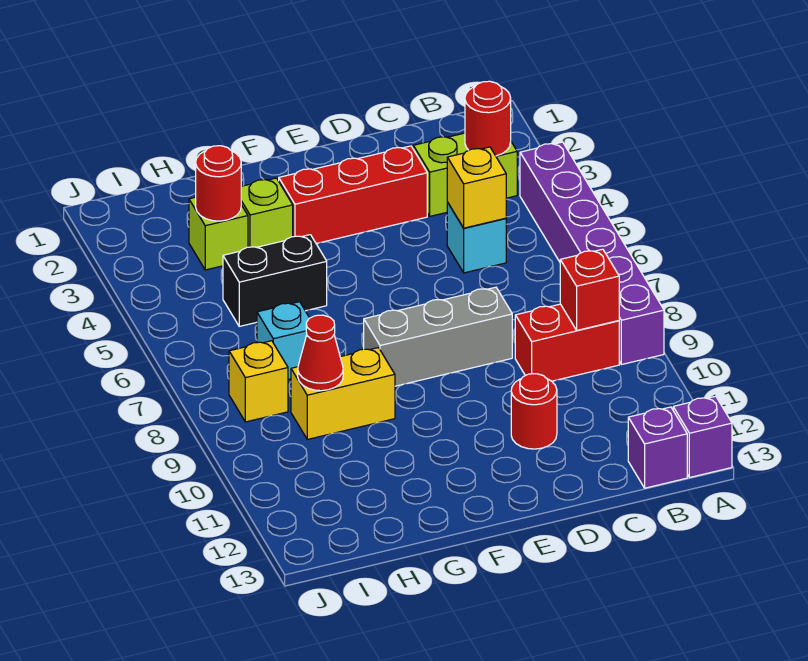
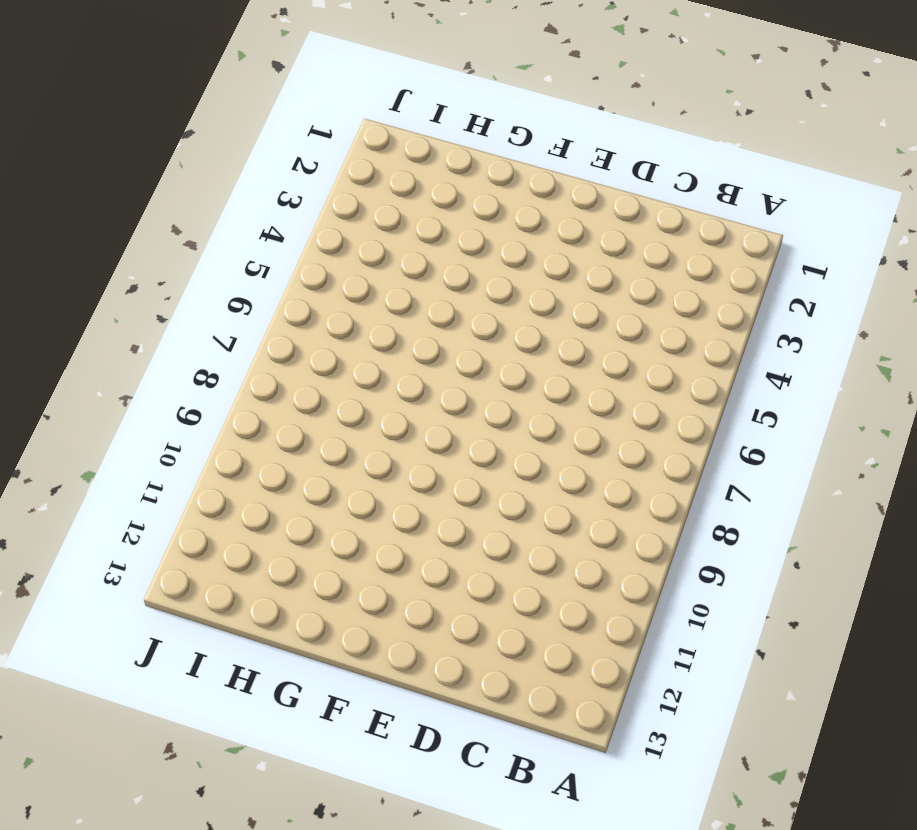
none -> purple 1x6 brick [520,142,664,365]
none -> purple 1x1 brick [673,396,732,478]
none -> lime 1x2 brick [413,133,517,216]

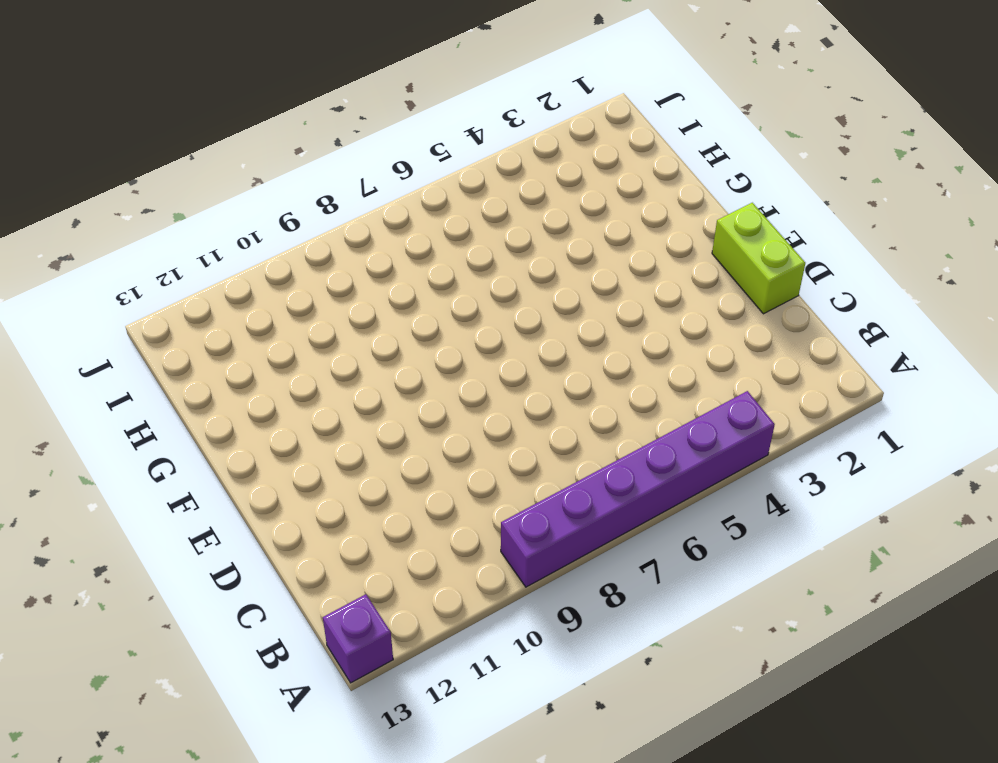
lime 1x2 brick [712,203,805,314] -> lime 1x2 brick moved to [413,133,517,216]
none -> red 1x2 brick [515,304,619,381]
none -> purple 1x1 brick [628,407,687,488]
none -> cyan 1x1 brick [447,202,506,273]

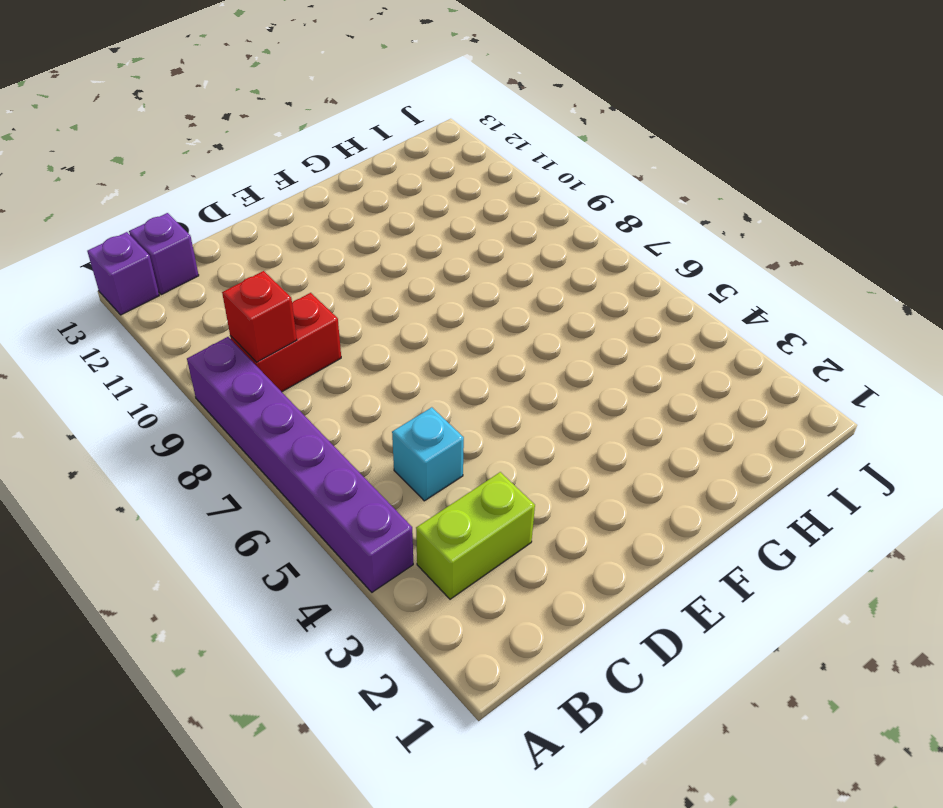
none -> red 1x3 brick [279,146,427,244]
none -> grey 1x3 brick [364,287,512,386]
none -> red 1x1 round brick [511,374,557,449]

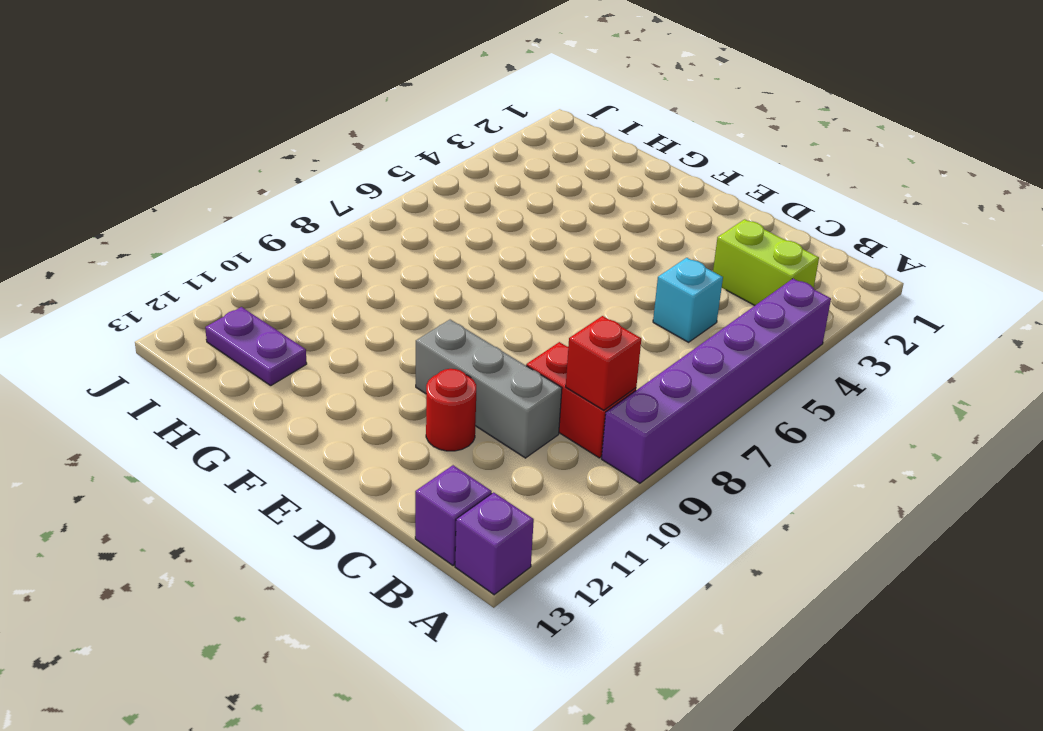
grey 1x3 brick [416,320,562,458] -> grey 1x3 brick moved to [364,287,512,386]
purple 1x2 plate [205,307,307,386] -> none
none -> red 1x3 brick [279,146,427,244]
none -> lime 1x1 brick [241,178,293,247]
none -> black 1x2 brick [223,235,327,326]

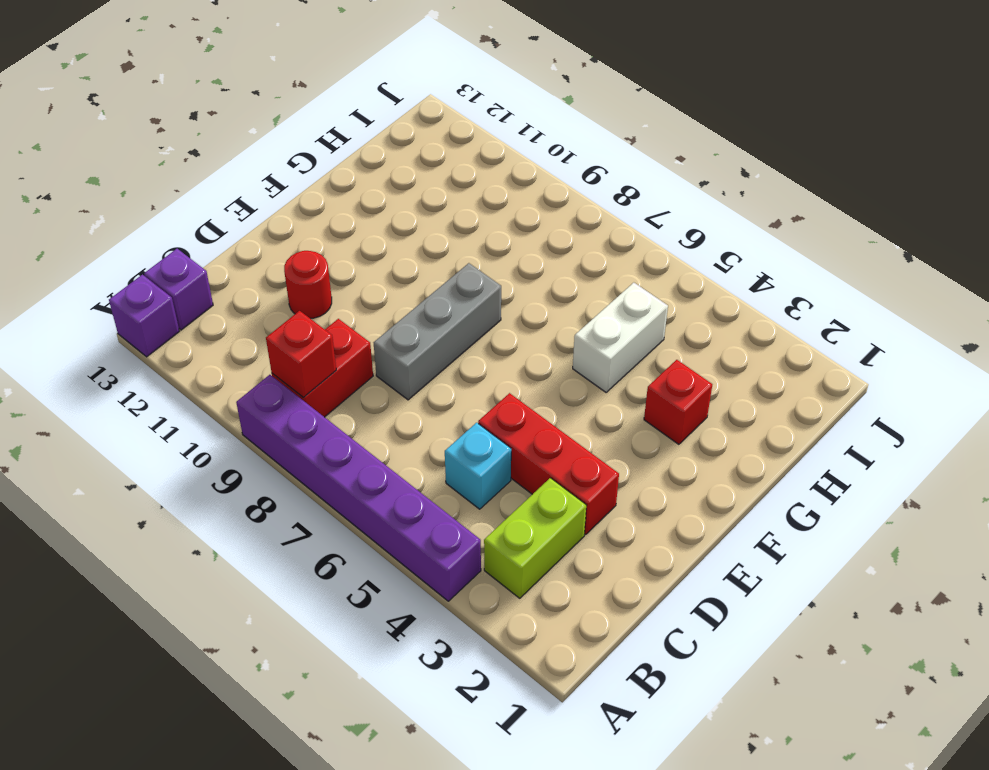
red 1x3 brick [478,393,619,535] -> red 1x3 brick turned to [279,146,427,244]
red 1x1 brick [644,360,712,444] -> lime 1x1 brick [241,178,293,247]
white 1x2 brick [573,283,668,392] -> black 1x2 brick [223,235,327,326]
none -> yellow 1x2 brick [291,348,395,439]
none -> lime 1x1 brick [189,197,248,270]
none -> cyan 1x1 brick [257,302,309,379]

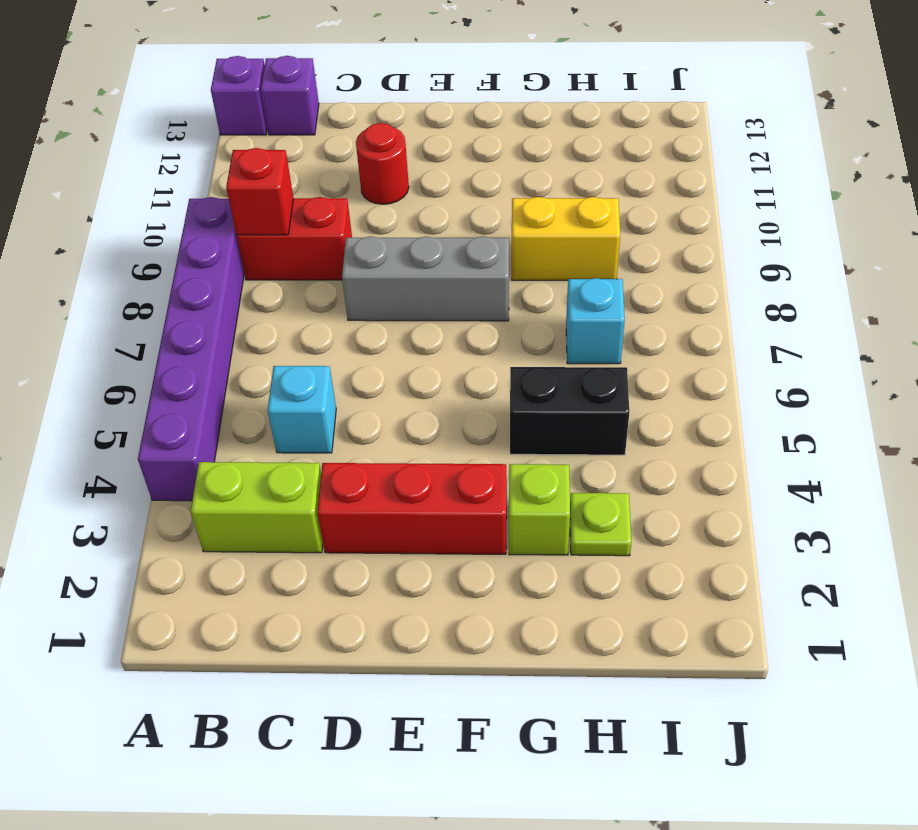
lime 1x1 plate [570,493,631,556] -> lime 1x1 brick [189,197,248,270]
none -> yellow 1x1 brick [229,341,288,422]
none -> red 1x1 round brick [465,81,511,156]
none -> yellow 1x1 brick [447,147,506,228]

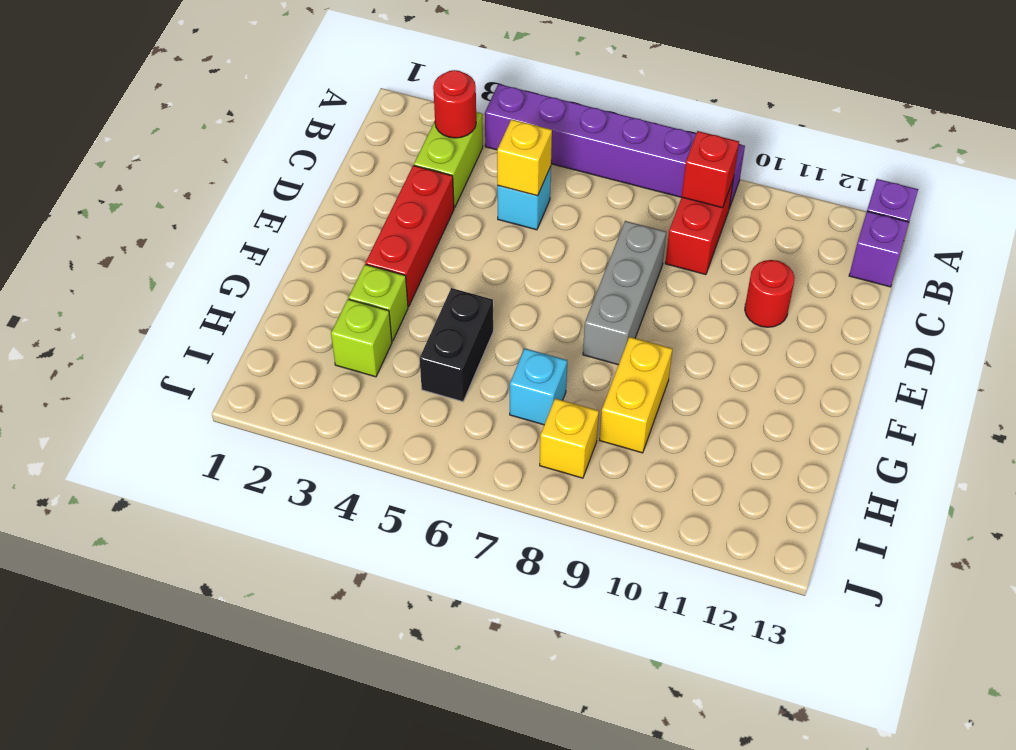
none -> red 1x1 round brick [196,146,241,221]
none -> red 1x1 cone [298,315,343,391]

